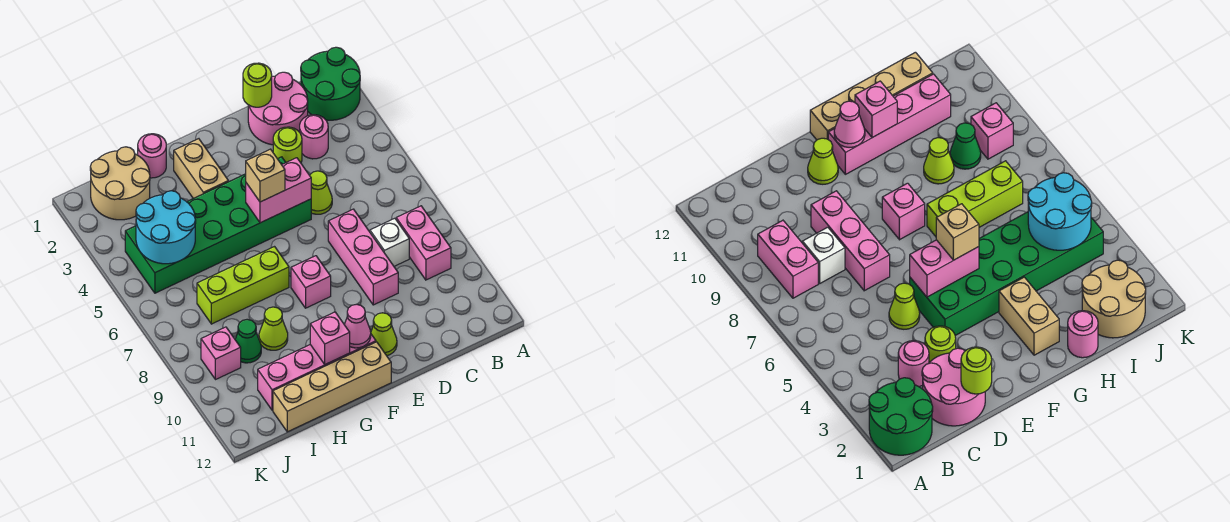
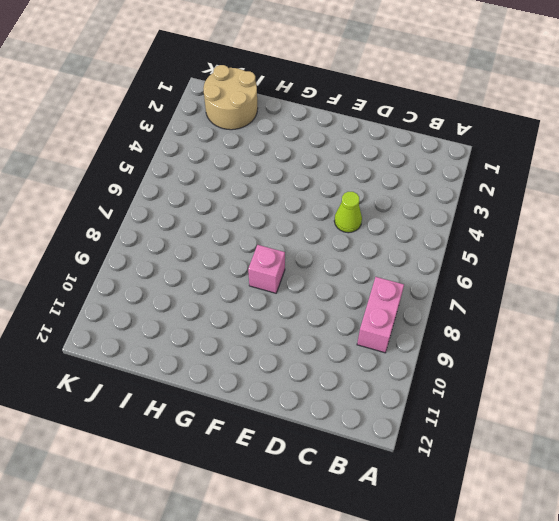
none -> green 2x2 round brick [301,47,360,120]
none -> pink 2x2 round brick [248,72,308,145]
none -> pink 1x1 round brick [300,115,328,159]

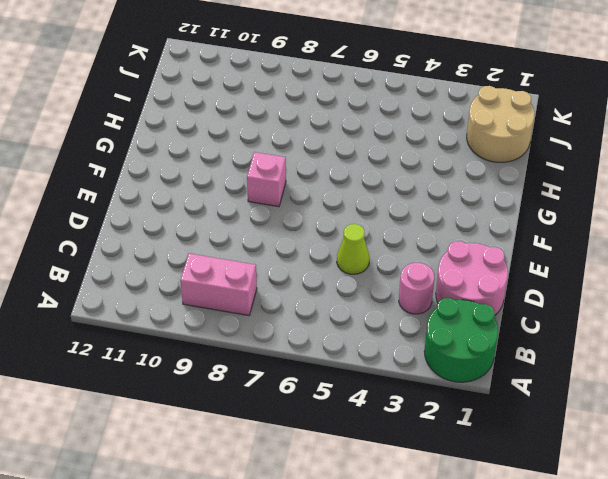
none -> white 1x1 brick [370,218,409,266]
none -> lime 1x1 round brick [273,127,302,163]
none -> pink 1x3 brick [328,209,398,305]

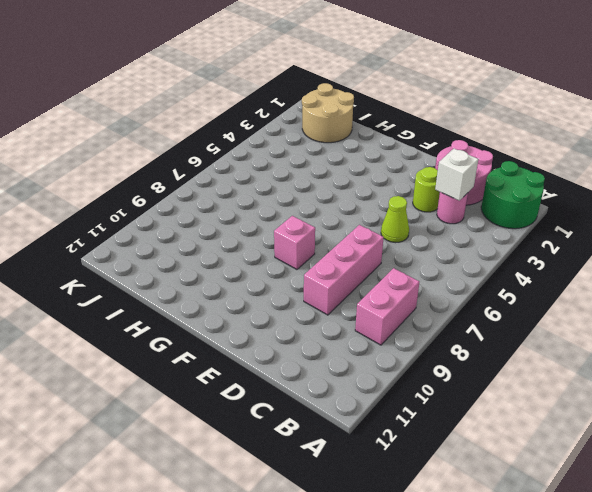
white 1x1 brick [435,149,478,201] -> white 1x1 brick moved to [370,218,409,266]
none -> green 2x6 brick [125,157,311,293]
none -> lime 1x1 cone [371,313,397,356]
none -> pink 1x4 brick [258,334,376,410]

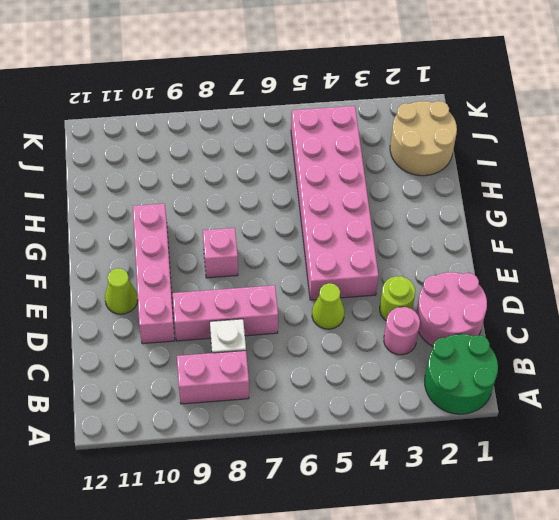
pink 1x4 brick [133,204,175,344] -> pink 1x4 brick moved to [258,334,376,410]
pink 2x6 brick [291,106,378,300] -> green 2x6 brick [125,157,311,293]
none -> tan 1x4 brick [273,342,391,432]
none -> tan 1x2 brick [174,139,228,198]
none -> lime 1x3 brick [197,247,289,324]

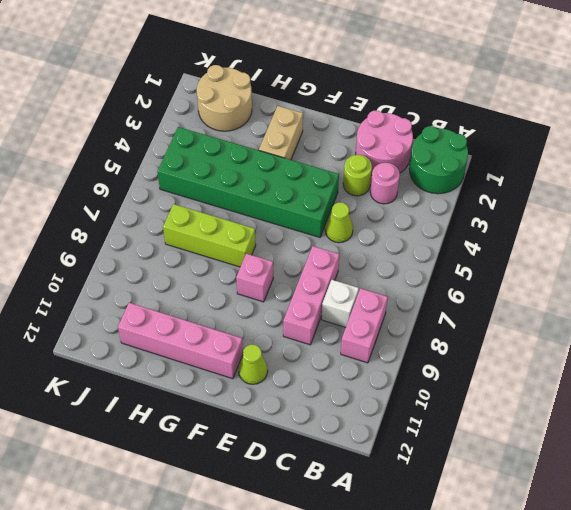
none -> tan 1x4 brick [273,342,391,432]
none -> pink 1x1 round brick [138,134,166,178]
none -> lime 1x1 cone [259,307,288,350]

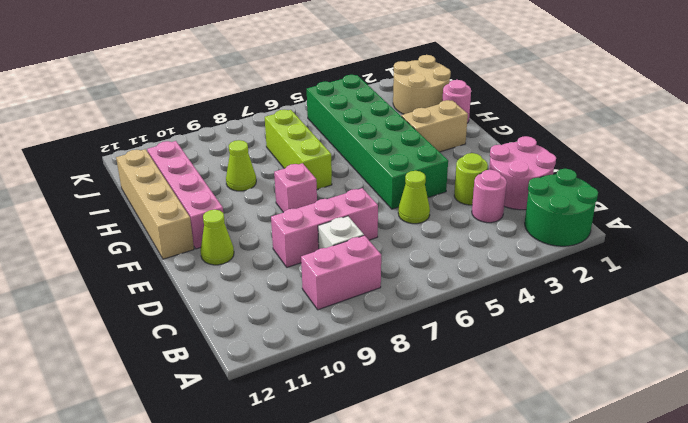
none -> green 1x1 cone [235,319,261,363]
none -> pink 1x1 brick [201,327,241,380]
none -> lime 1x1 round brick [243,63,272,107]

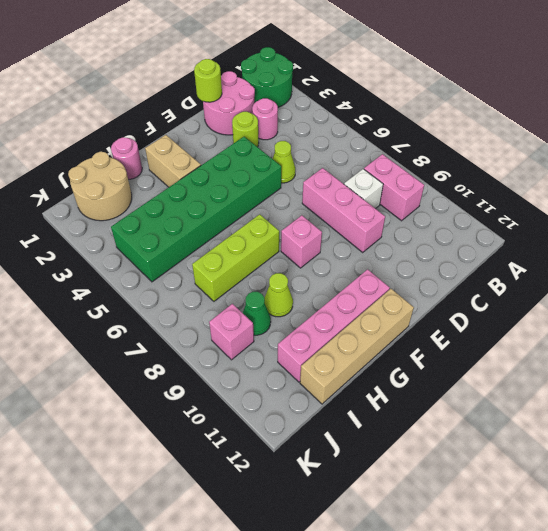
none -> lime 1x1 cone [371,313,397,356]
none -> pink 1x2 brick [246,158,311,223]
none -> pink 1x1 cone [344,304,371,348]

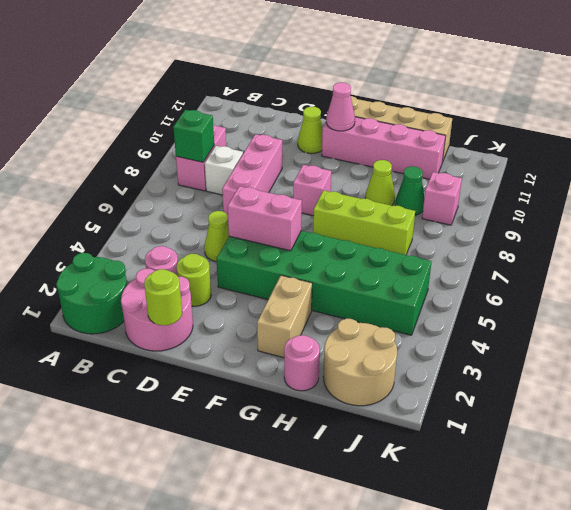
green 1x1 brick [173,110,214,162] -> none
none -> pink 1x1 brick [310,312,350,364]
none -> cyan 2x2 round brick [136,191,196,264]
none -> tan 1x1 brick [246,149,285,202]

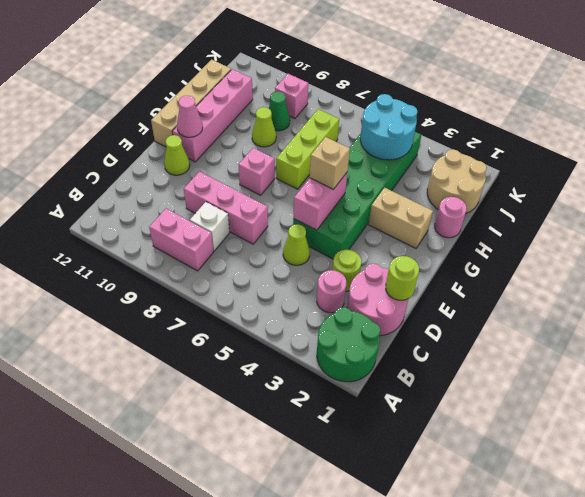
none -> pink 1x1 brick [310,312,350,364]

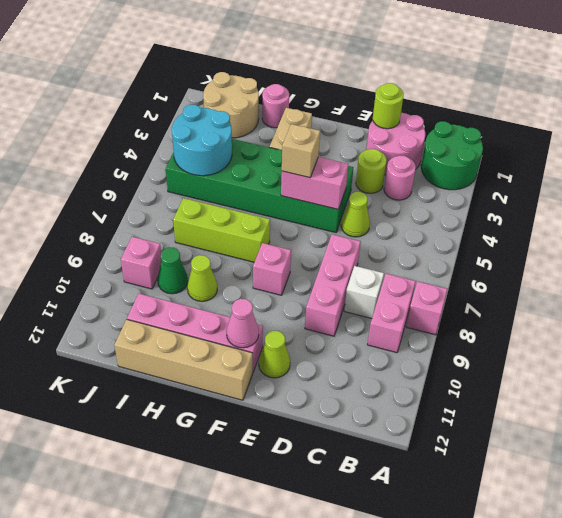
pink 1x1 brick [406,281,447,335] -> pink 1x1 brick moved to [310,312,350,364]

